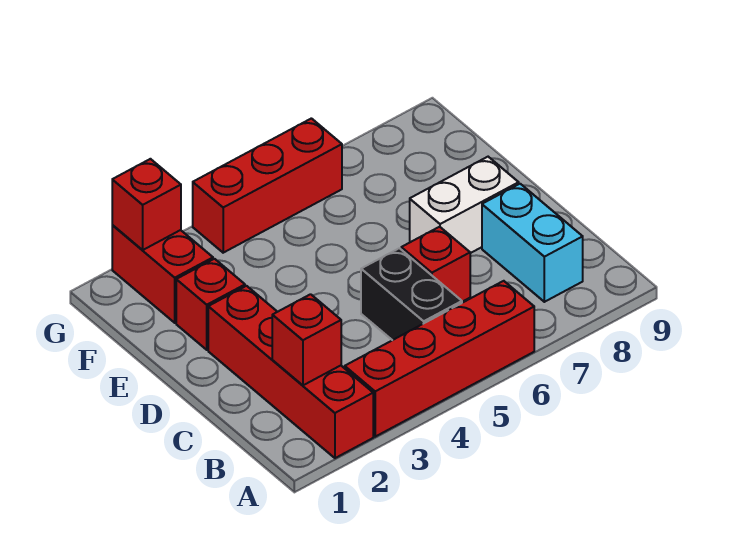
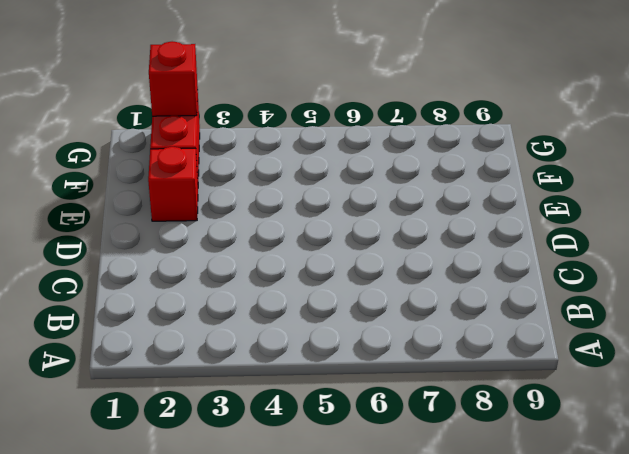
none -> red 1x4 brick [208,286,373,458]
none -> red 1x4 brick [345,281,534,437]

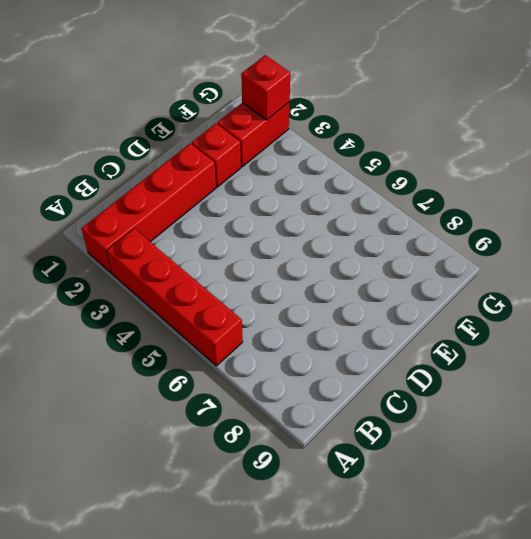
none -> black 1x2 brick [361,248,462,340]
none -> cyan 1x2 brick [482,184,583,302]

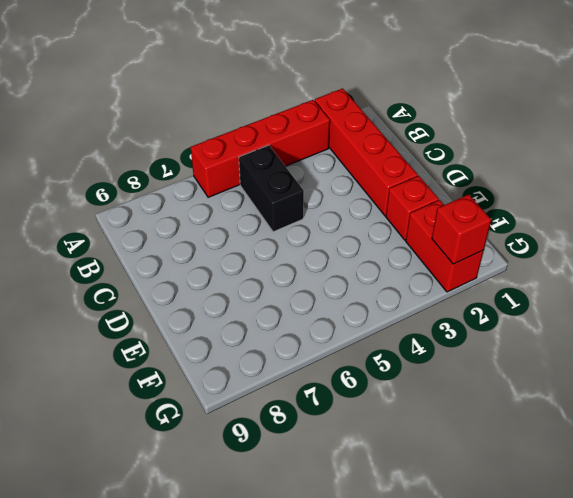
none -> cyan 1x2 brick [482,184,583,302]
none -> red 1x1 brick [401,227,470,302]

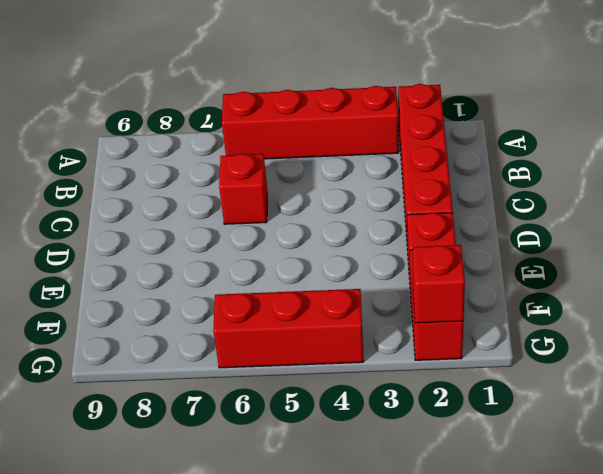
none -> black 1x2 brick [361,248,462,340]
none -> cyan 1x2 brick [482,184,583,302]

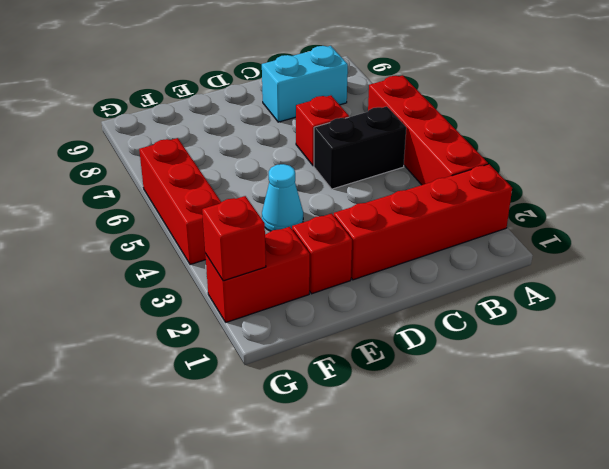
cyan 1x1 cone [262,164,303,231] -> none
none -> white 1x2 brick [410,157,519,253]
none -> red 1x1 brick [272,294,341,385]

